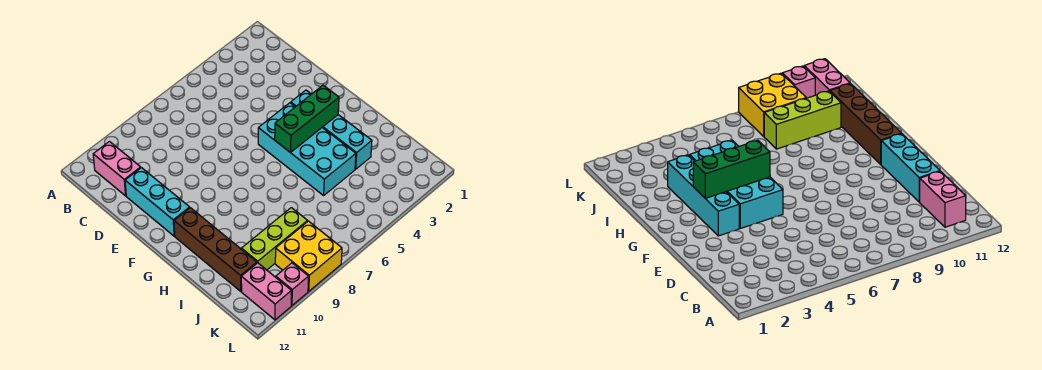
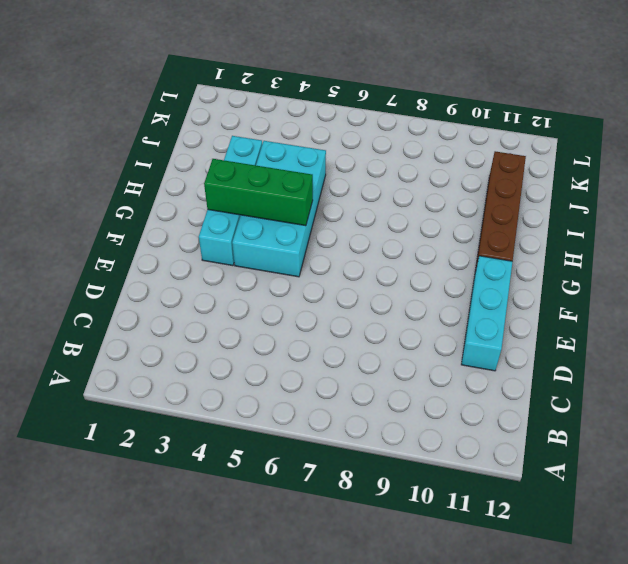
none -> pink 1x2 brick [93,142,141,196]
none -> lime 1x3 brick [242,208,308,270]

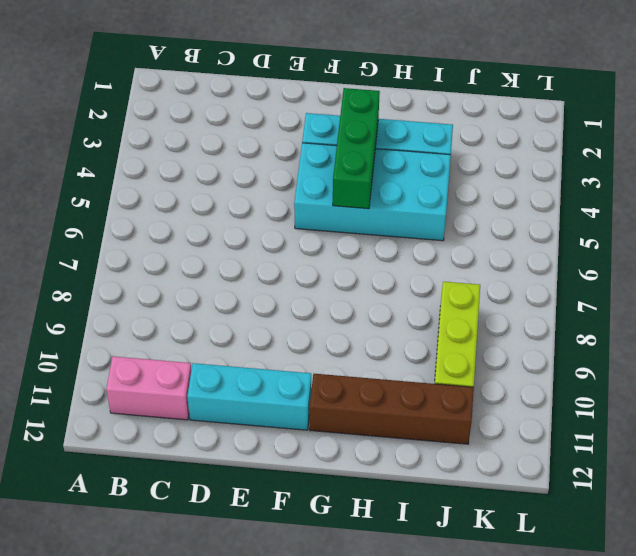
none -> yellow 2x2 brick [275,221,342,291]
none -> pink 1x2 brick [241,263,291,320]

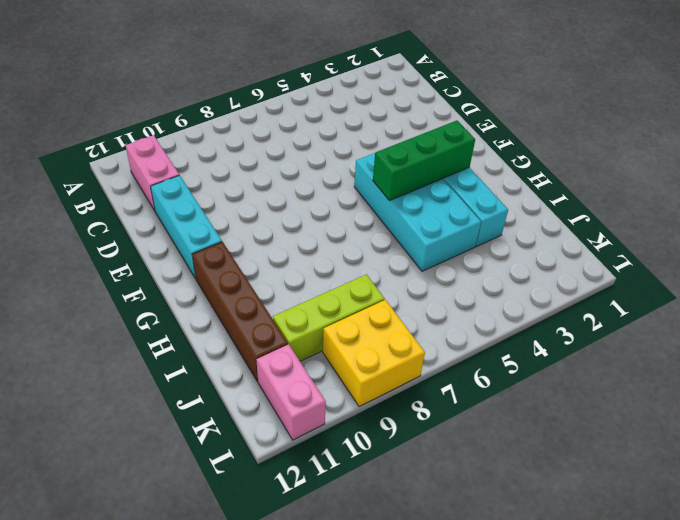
none -> pink 1x1 brick [276,263,309,305]

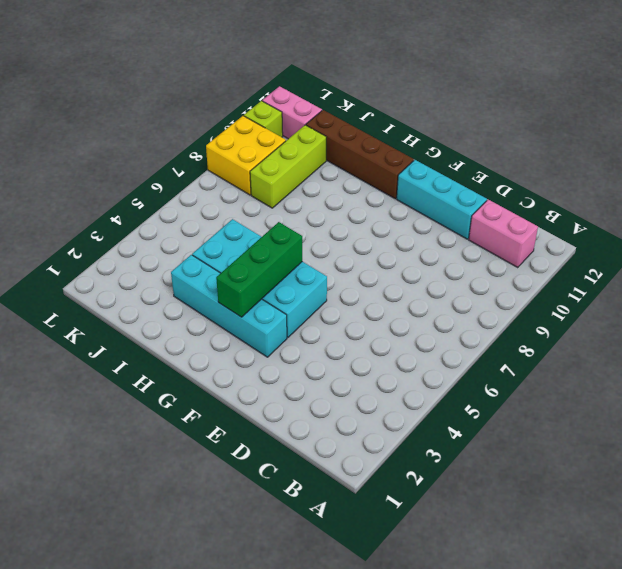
lime 1x1 brick [244,101,283,137] -> pink 1x1 brick [276,263,309,305]

